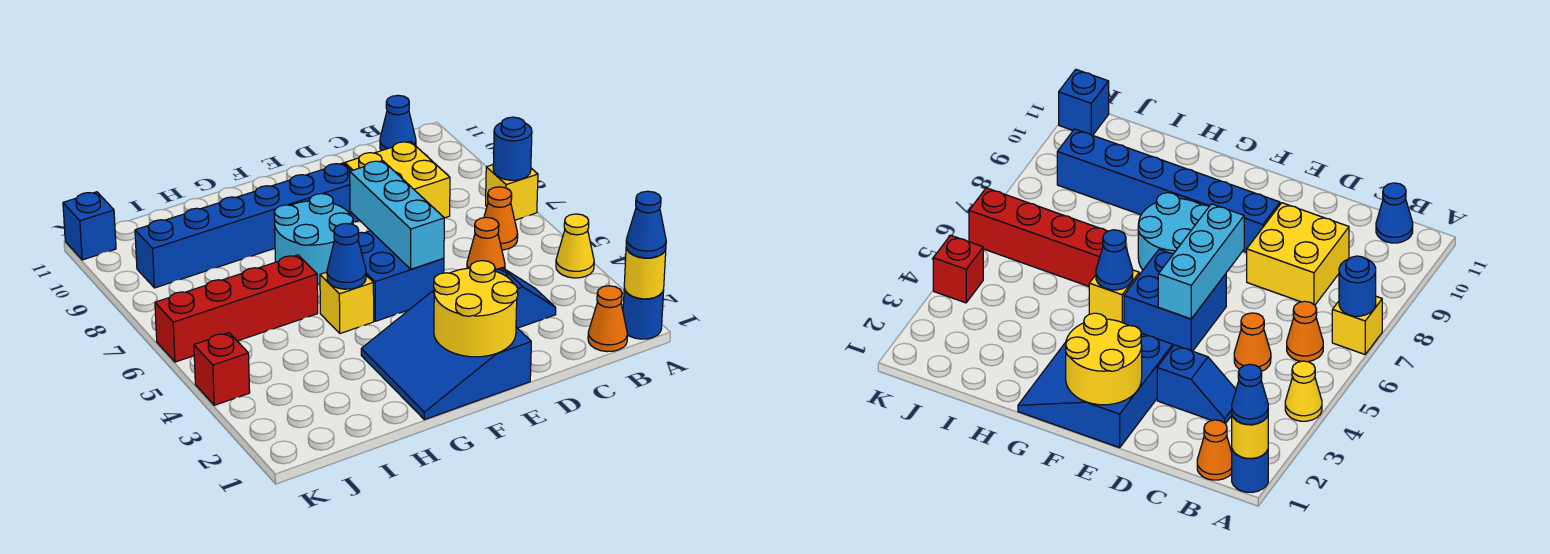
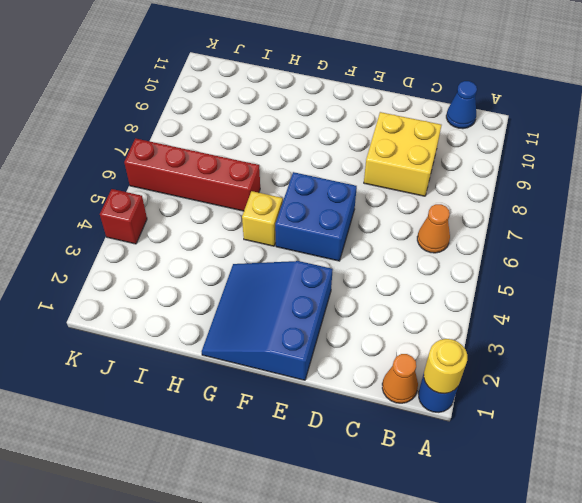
none -> yellow 1x1 cone [556,214,594,278]
none -> yellow 1x1 brick [486,165,538,220]
none -> blue 1x2 slope [495,268,556,328]

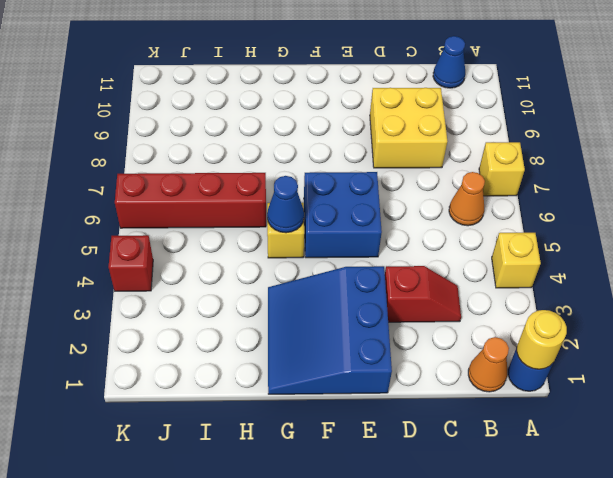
yellow 1x1 brick [492,233,541,288] -> yellow 1x1 cone [556,214,594,278]
red 1x2 slope [385,266,461,322] -> blue 1x2 slope [495,268,556,328]
none -> orange 1x1 cone [467,217,505,269]
none -> blue 1x6 brick [135,163,360,288]
none -> cyan 2x2 round brick [274,194,353,284]

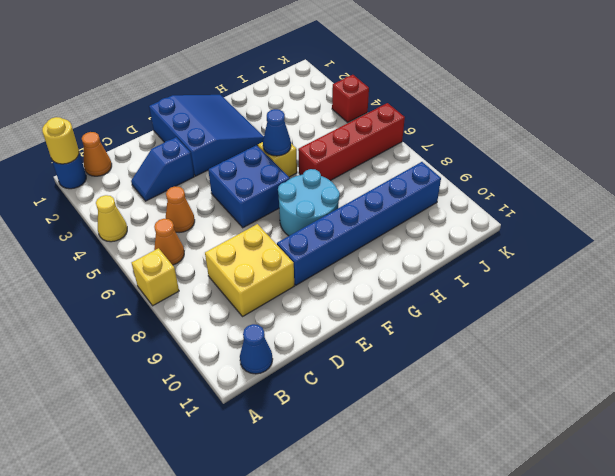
none -> blue 1x1 brick [63,192,116,260]
none -> blue 1x1 round brick [493,117,532,180]
none -> yellow 2x2 round brick [434,261,518,357]

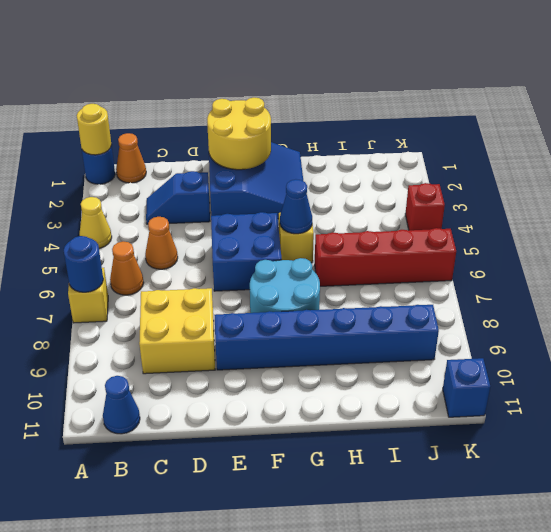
none -> cyan 1x3 brick [350,161,444,269]
none -> blue 1x1 cone [626,191,666,258]

